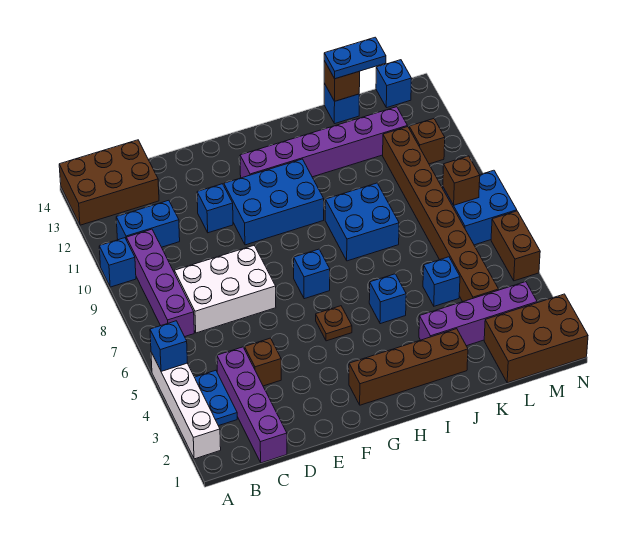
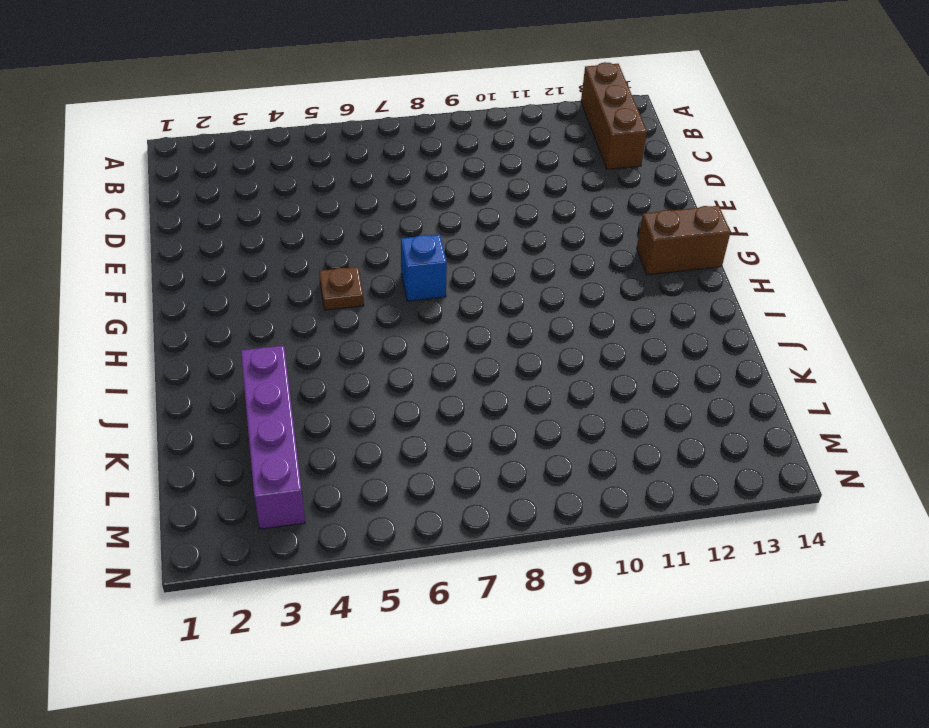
brown 1x3 brick [581,62,647,169] -> brown 2x3 brick [59,140,159,225]
brown 1x2 brick [637,206,731,275] -> brown 1x2 brick moved to [491,211,540,281]
none -> white 1x4 brick [151,352,221,459]
none -> blue 1x1 brick [99,238,136,287]
none -> blue 1x2 plate [195,370,237,426]
none -> purple 1x4 brick [127,229,194,337]

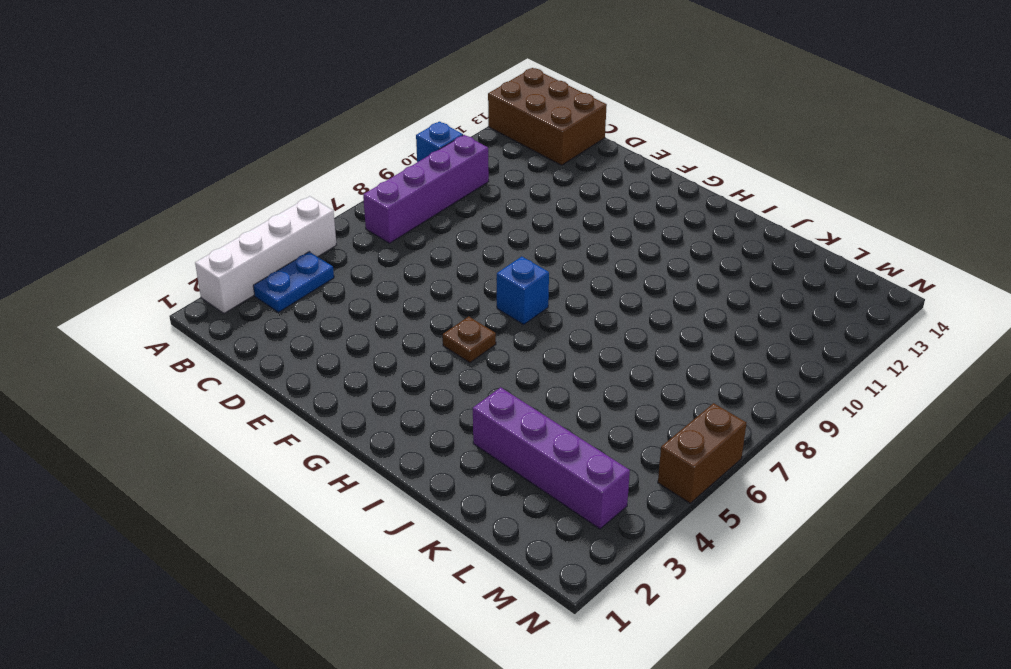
none -> blue 1x2 brick [116,200,180,247]
none -> purple 1x4 brick [217,347,287,463]
none -> white 2x3 brick [174,246,276,333]
none -> brown 1x1 brick [245,338,281,386]

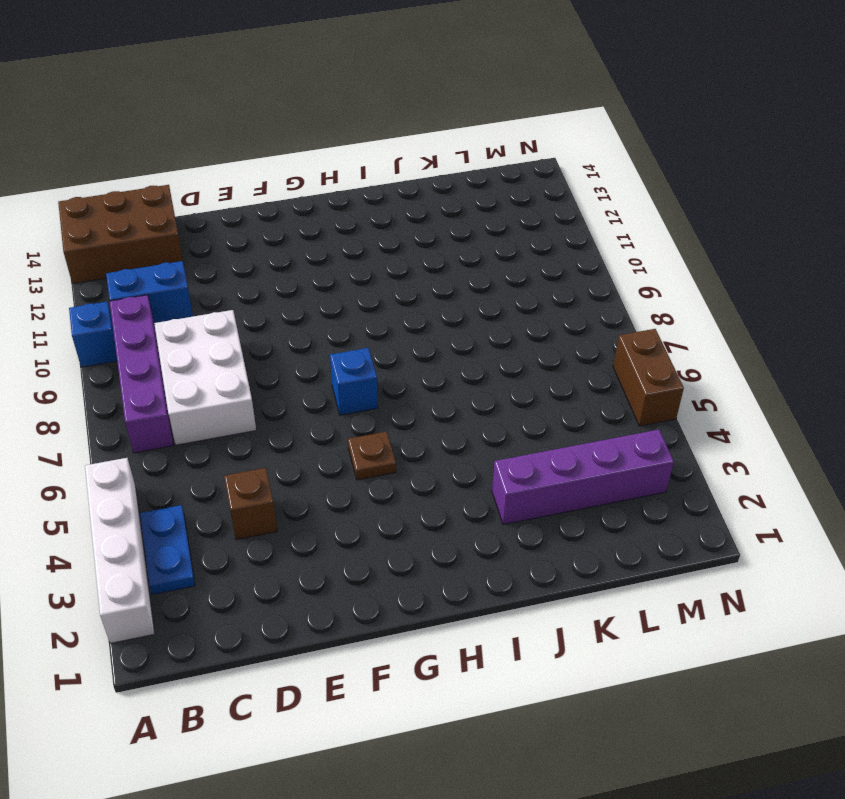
white 2x3 brick [154,310,256,445] -> white 2x3 brick turned to [174,246,276,333]
none -> purple 1x4 brick [217,347,287,463]
none -> blue 1x1 brick [197,184,233,233]
none -> blue 2x3 brick [224,159,324,245]
none -> brown 1x4 brick [349,329,468,405]

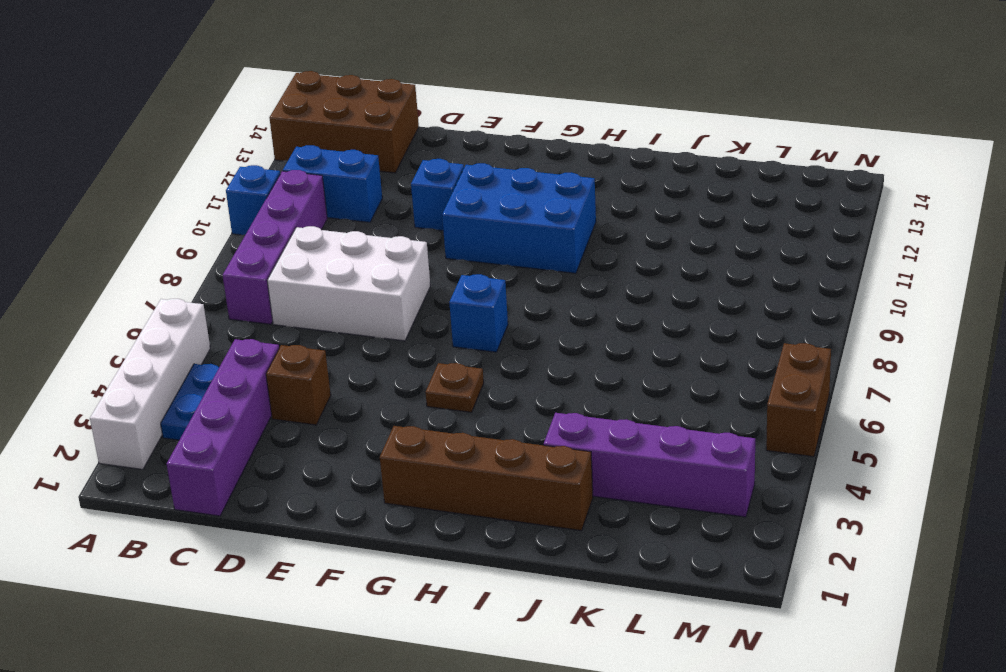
none -> purple 1x6 brick [240,107,407,178]
none -> blue 1x1 brick [369,274,406,324]
none -> blue 2x2 brick [325,183,399,261]
none -> blue 1x1 brick [423,257,460,306]

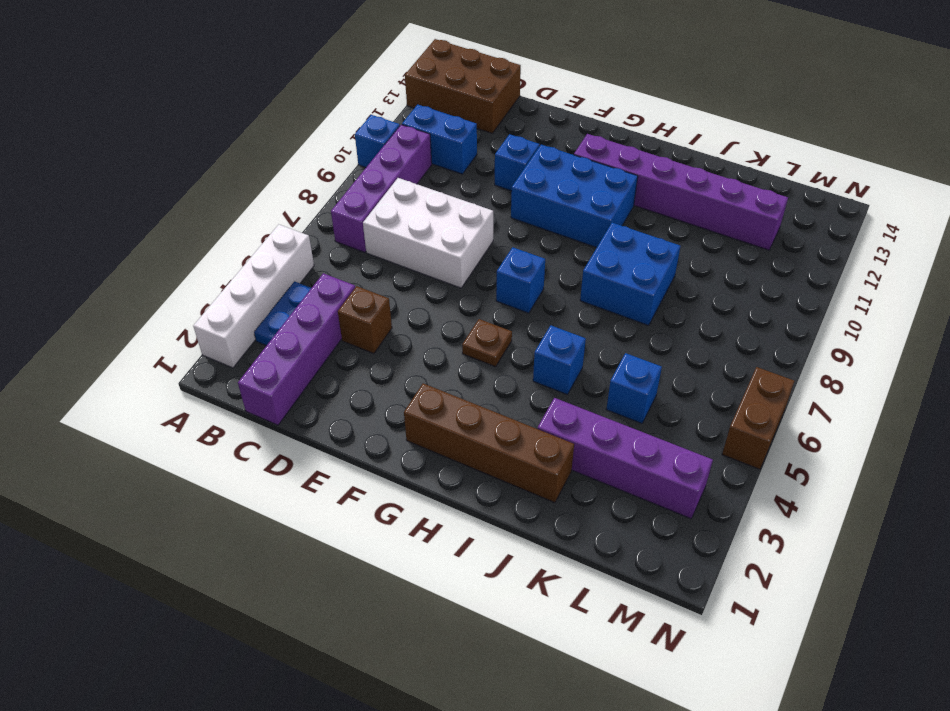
none -> blue 1x1 brick [324,84,359,124]
none -> brown 2x3 brick [484,294,588,383]
none -> brown 1x8 brick [383,126,499,302]
none -> blue 2x2 brick [443,170,517,245]

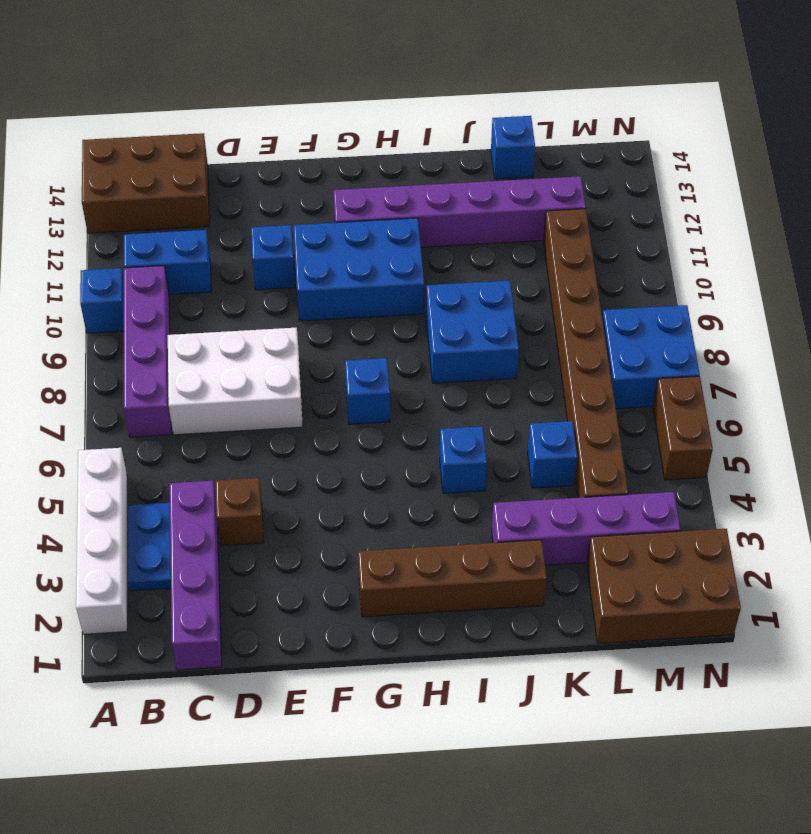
none -> brown 1x1 plate [316,306,352,341]
none -> brown 1x1 brick [409,119,445,164]
none -> blue 1x1 brick [376,60,412,108]
none -> blue 1x1 brick [150,321,187,371]

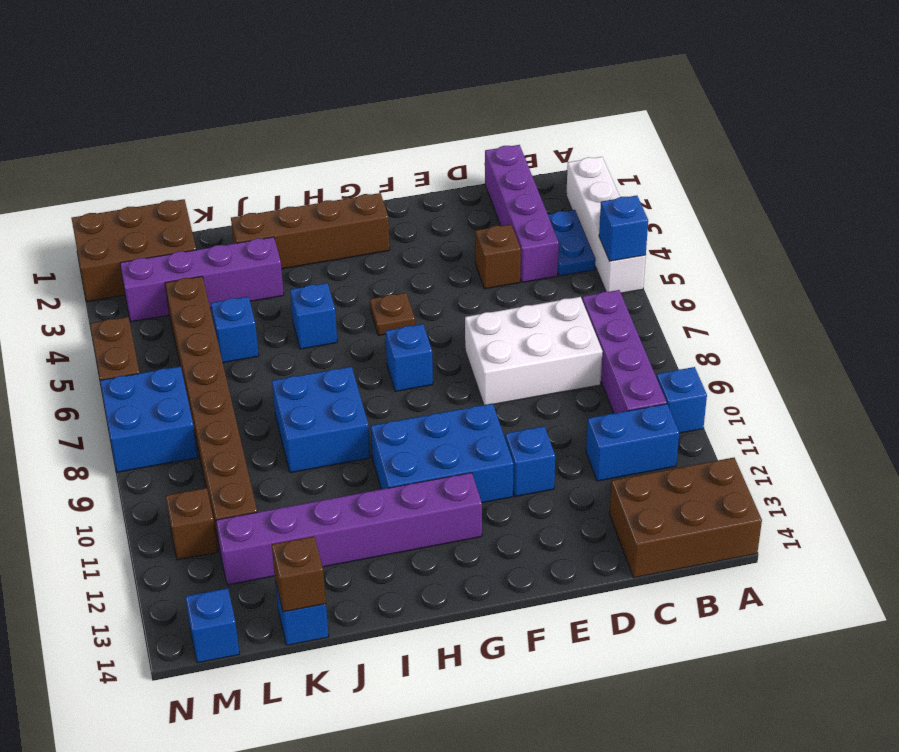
none -> brown 1x1 brick [443,156,480,205]
none -> blue 1x2 plate [324,37,386,79]

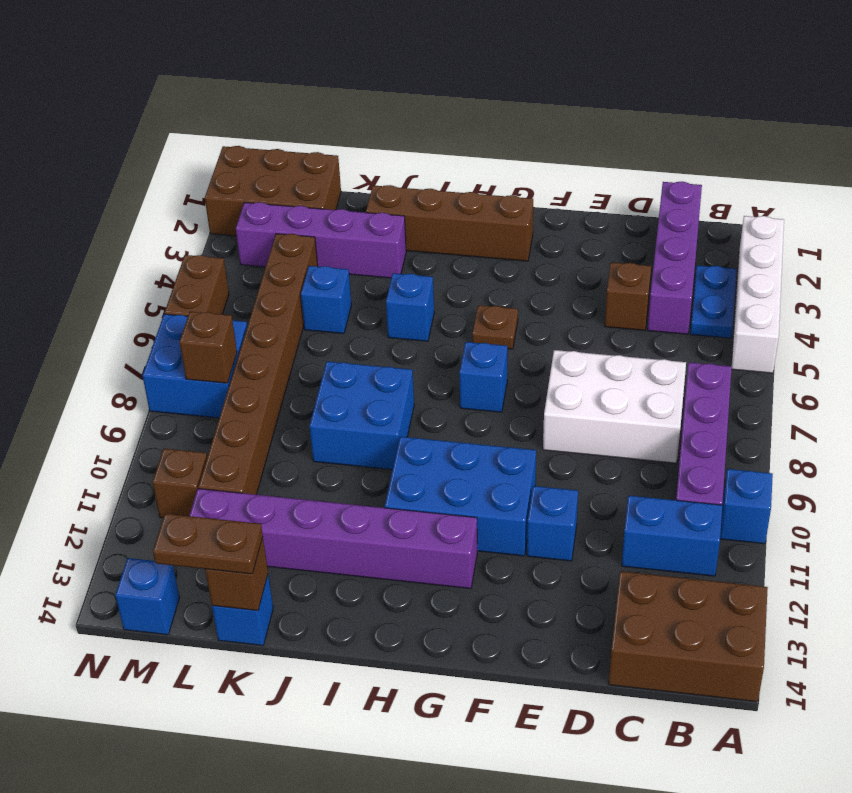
brown 1x2 plate [153,514,263,574] -> blue 1x2 plate [324,37,386,79]
none -> blue 1x1 brick [150,321,187,371]

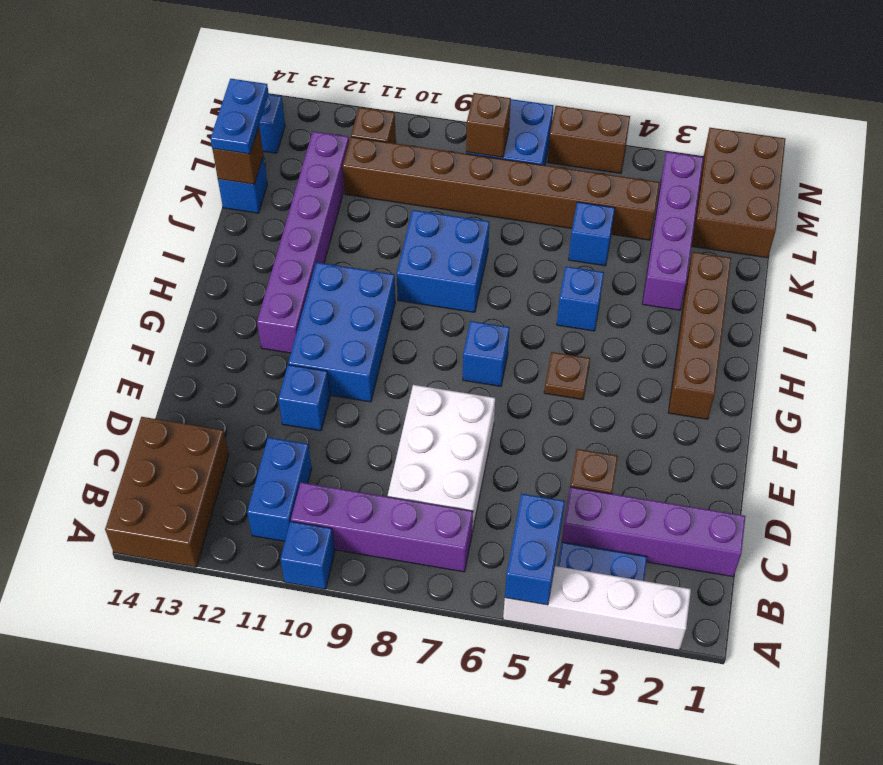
blue 1x2 brick [505,494,565,605] -> blue 1x1 brick [150,321,187,371]

